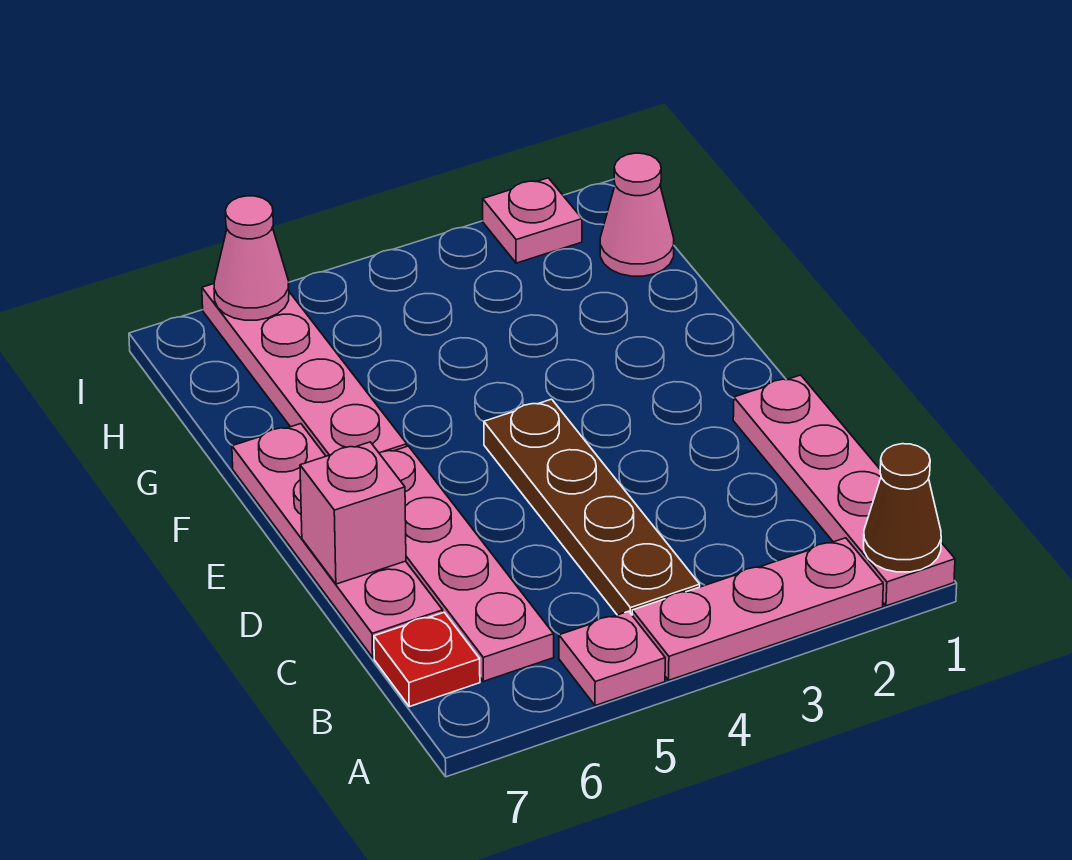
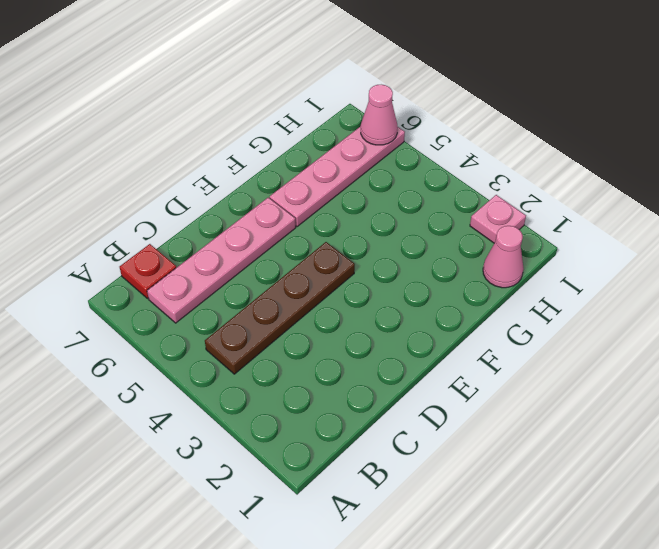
none -> pink 1x4 plate [733,375,955,606]
none -> pink 1x3 plate [632,538,883,680]
none -> pink 1x1 plate [559,611,665,706]

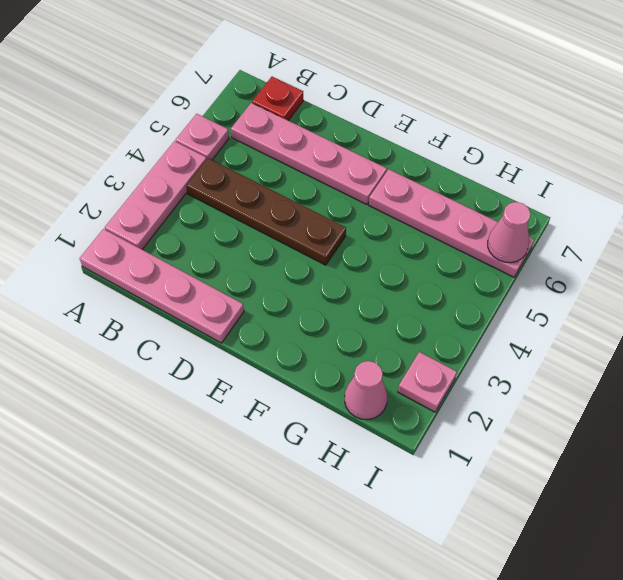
none -> pink 1x4 plate [232,424,443,657]
none -> brown 1x1 cone [864,444,941,572]
none -> pink 1x1 brick [300,442,406,584]

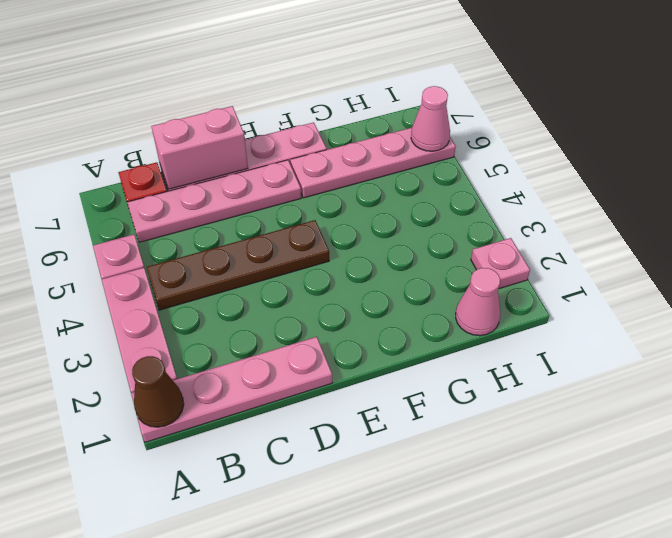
pink 1x2 brick [151,106,248,189] -> pink 1x1 brick [300,442,406,584]

